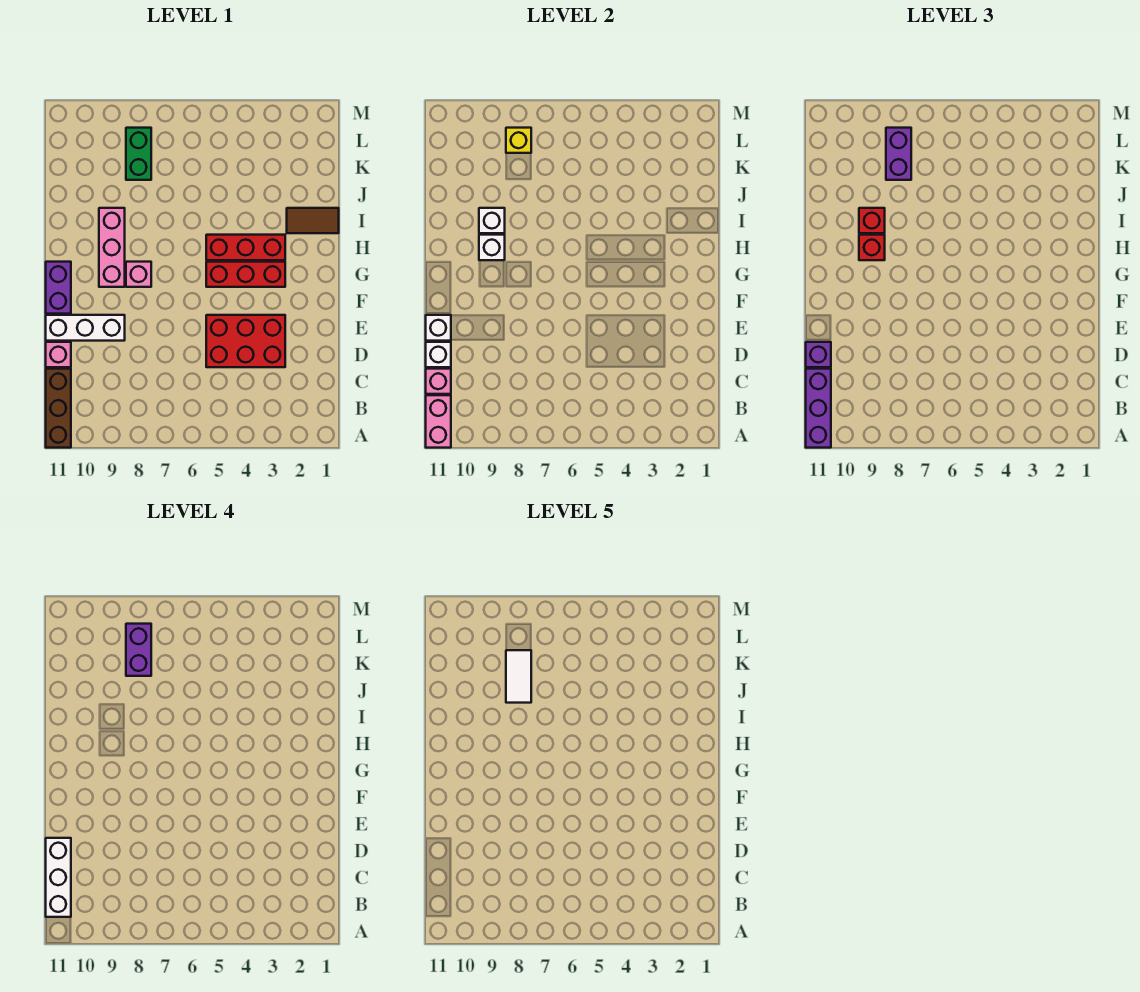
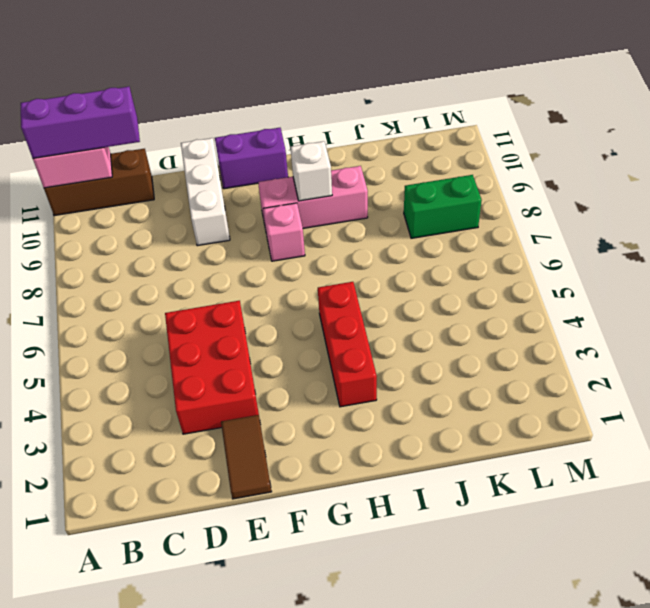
brown 1x2 tile [221,415,272,499] -> brown 1x2 tile moved to [287,208,339,233]
none -> pink 1x1 brick [46,342,71,367]
none -> red 1x3 brick [206,262,285,287]
none -> pink 1x1 brick [426,369,451,394]

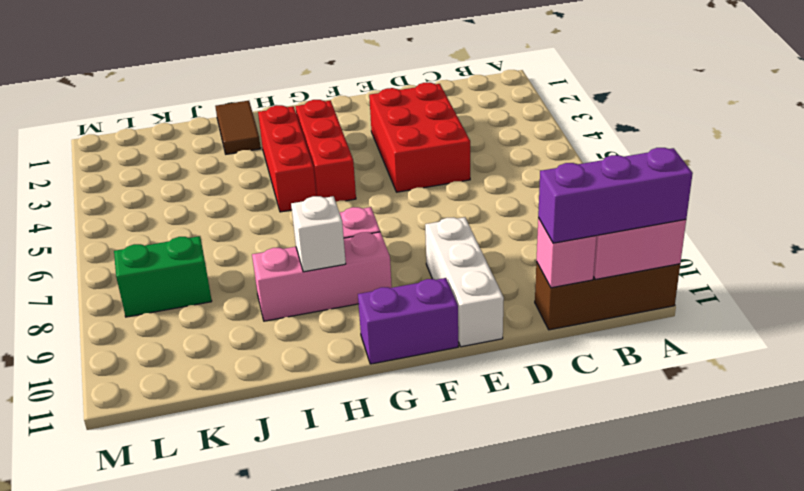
none -> pink 1x1 brick [46,342,71,367]
none -> white 1x1 brick [426,342,451,367]
none -> white 1x1 brick [426,315,451,341]

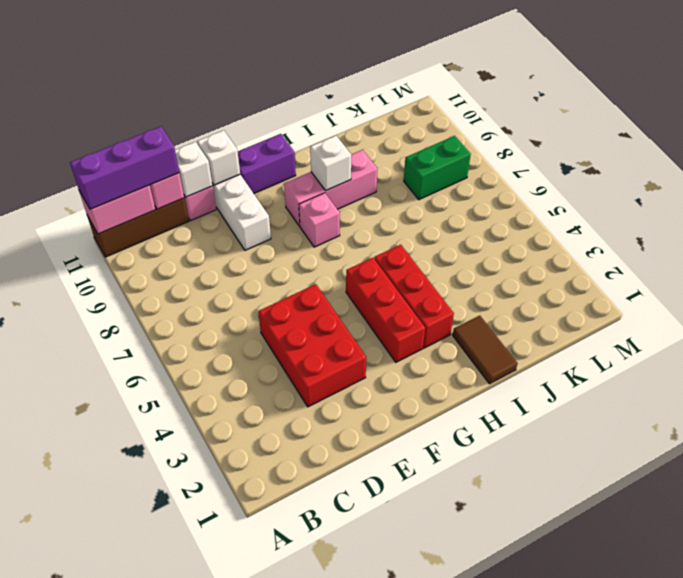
none -> white 1x1 brick [479,208,505,233]
none -> yellow 1x1 brick [506,128,531,153]
none -> purple 1x1 brick [806,342,831,367]

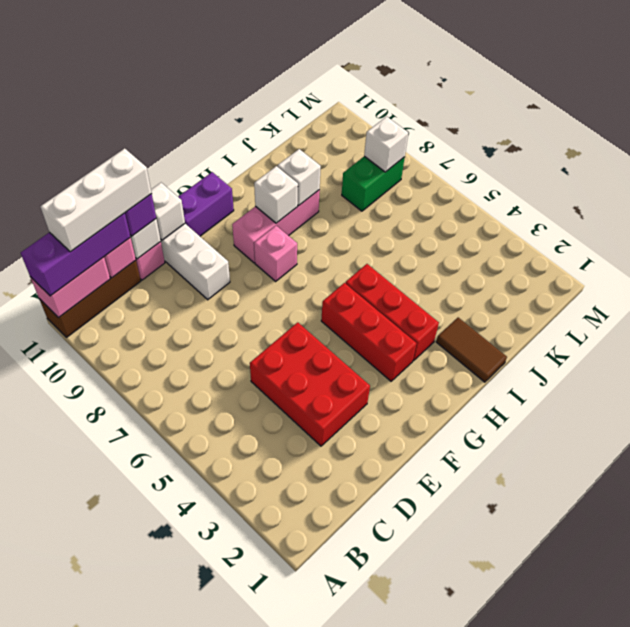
white 1x1 brick [364,117,408,172] -> yellow 1x1 brick [506,128,531,153]
none -> red 1x1 brick [859,235,885,260]
none -> red 1x1 brick [859,208,885,233]
none -> purple 1x2 brick [886,128,911,180]

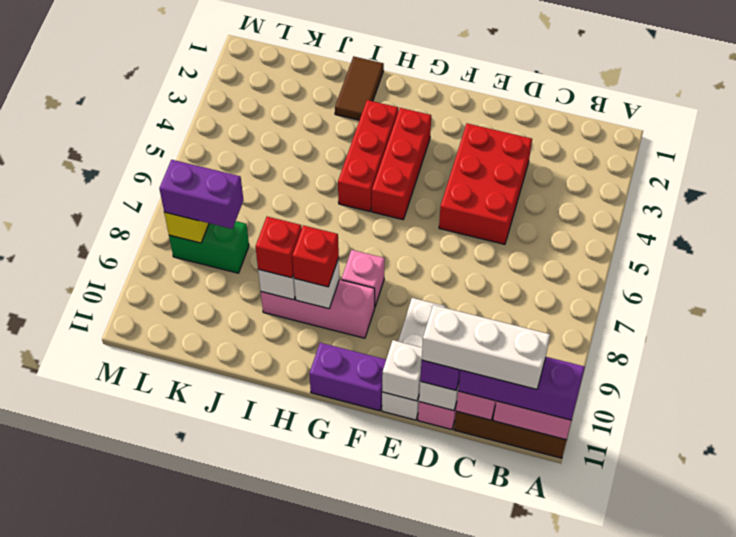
none -> purple 1x2 brick [126,624,151,676]
none -> white 1x2 tile [506,650,531,703]

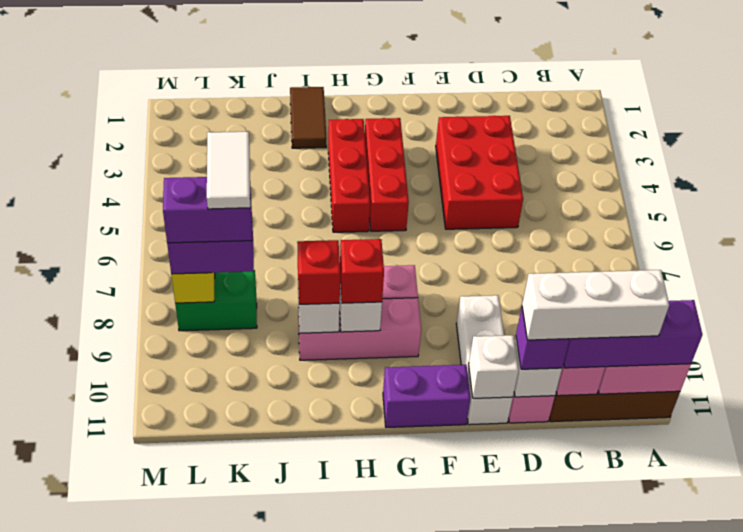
white 1x2 tile [207,132,250,209] -> white 1x2 tile turned to [506,650,531,703]

